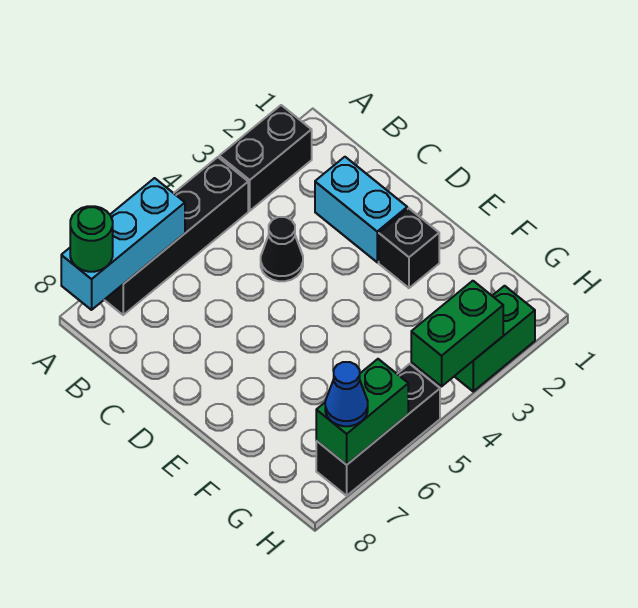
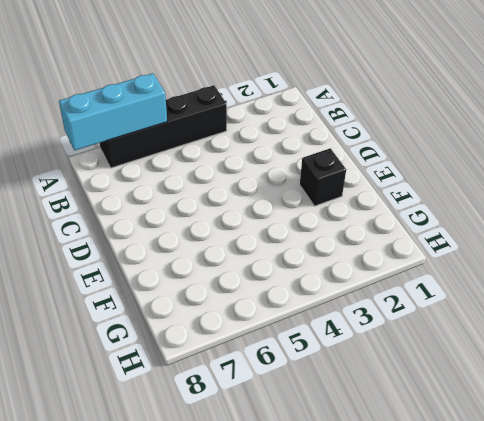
none -> black 1x2 brick [219,105,312,211]
none -> cyan 1x2 brick [315,157,407,262]
none -> black 1x1 cone [261,217,303,281]

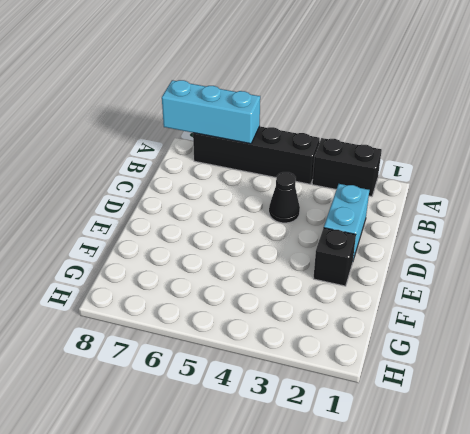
none -> green 1x2 brick [454,286,535,391]
none -> black 1x3 brick [316,364,440,496]
none -> green 1x2 brick [411,281,503,386]

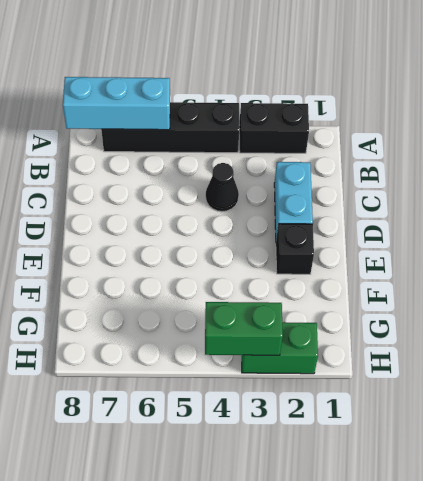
none -> black 1x3 brick [316,364,440,496]
none -> green 1x2 brick [316,359,408,465]
none -> green 1x1 round brick [70,206,113,272]

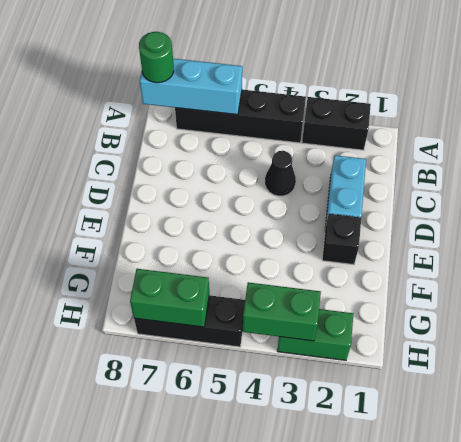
none -> blue 1x1 cone [325,362,368,426]

